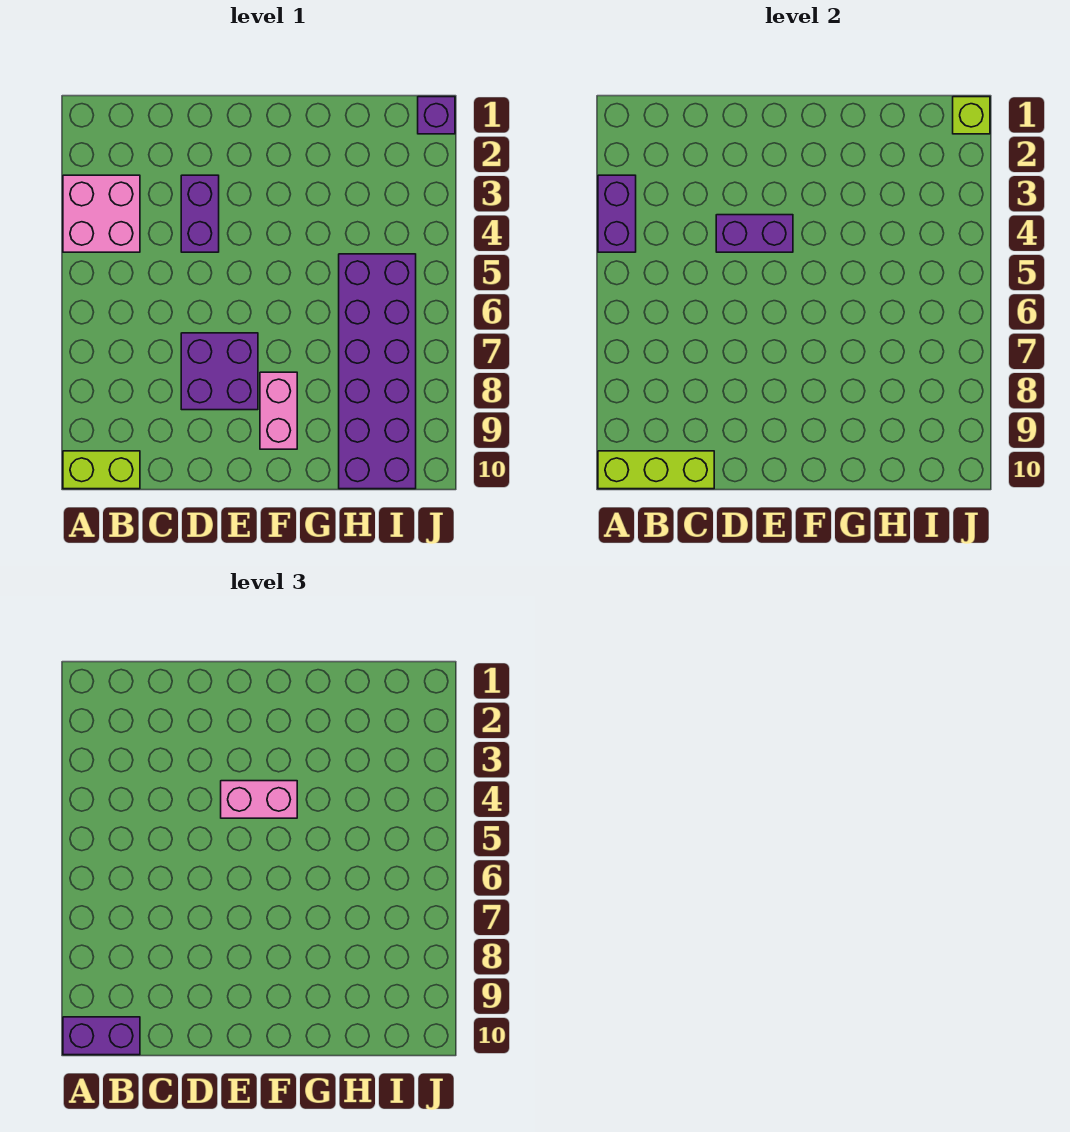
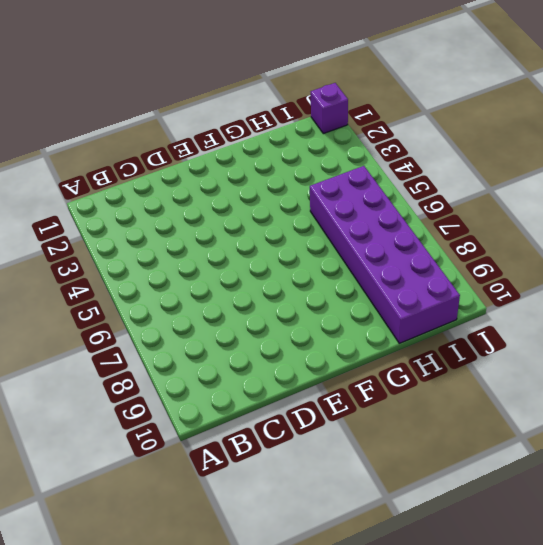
none -> pink 2x2 brick [63,175,140,252]
none -> lime 1x2 brick [63,451,140,489]
none -> purple 1x2 brick [181,175,219,252]

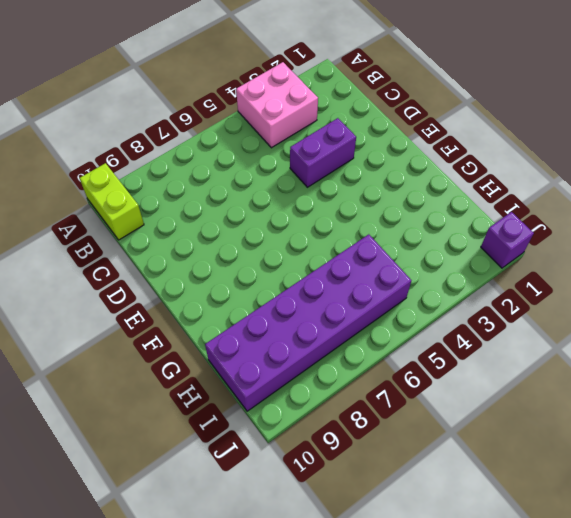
none -> purple 2x2 brick [181,333,258,410]
none -> pink 1x2 brick [260,372,297,449]
none -> purple 1x2 brick [598,175,636,252]

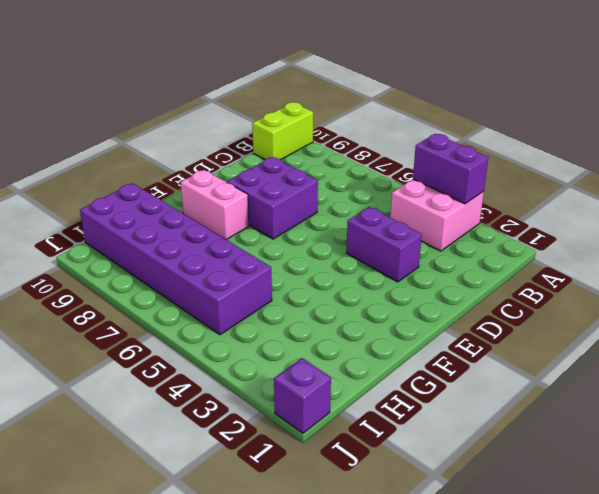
none -> lime 1x3 brick [598,451,714,489]
none -> purple 1x2 brick [716,215,793,252]
none -> lime 1x1 brick [953,97,990,134]

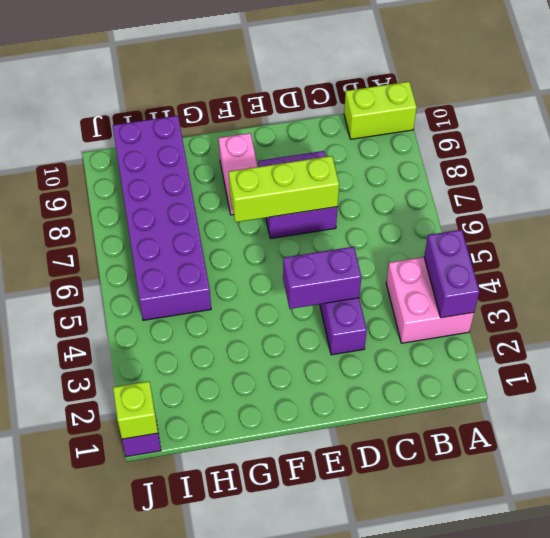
lime 1x3 brick [229,156,339,222] -> lime 1x3 brick moved to [598,451,714,489]
none -> purple 1x2 brick [63,1017,140,1055]
none -> pink 1x2 brick [221,781,297,818]

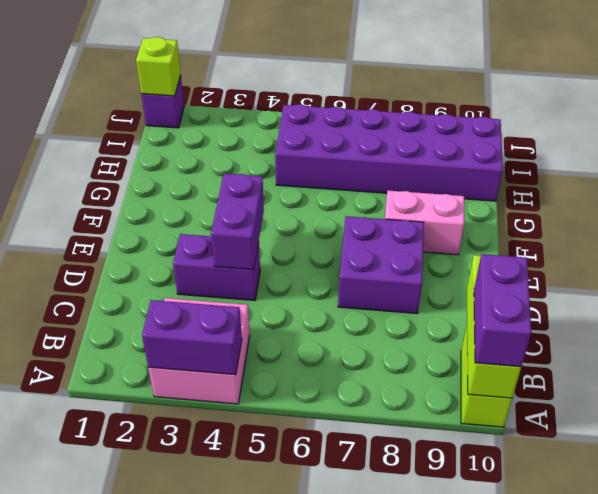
none -> pink 1x2 brick [221,781,297,818]

